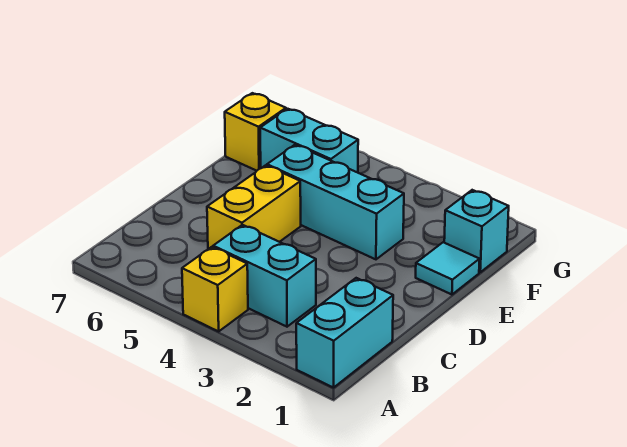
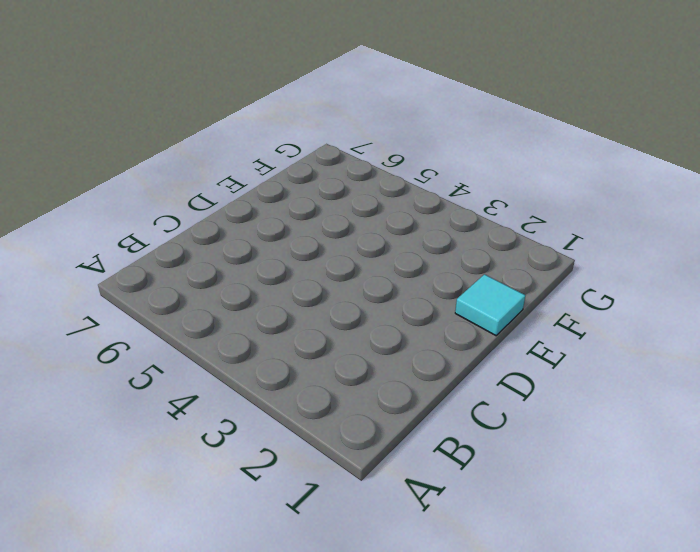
none -> cyan 1x2 brick [296,278,393,388]
none -> yellow 1x1 brick [182,247,248,331]

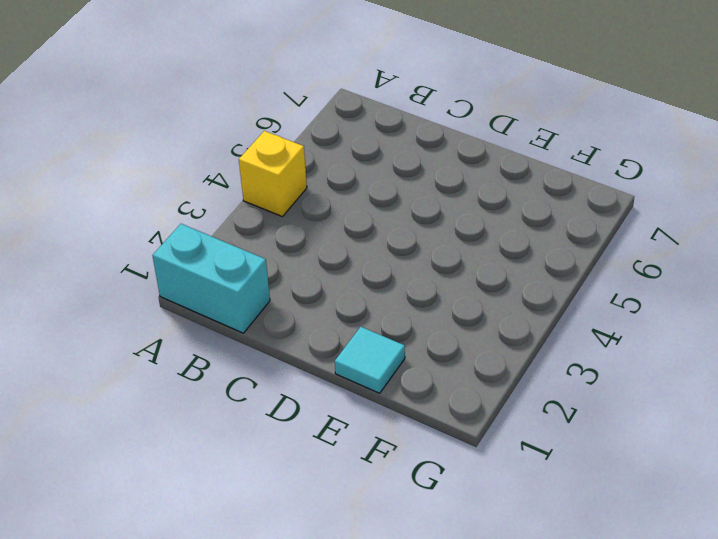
none -> cyan 1x2 brick [213,225,316,327]
none -> yellow 1x2 brick [207,165,301,249]

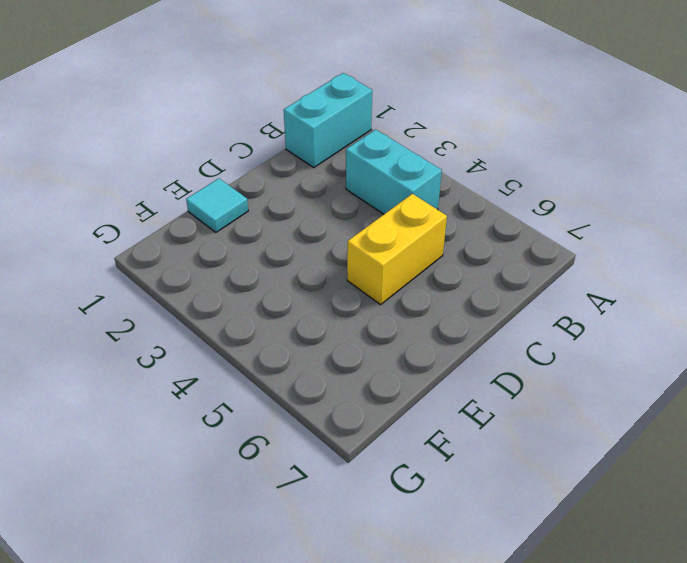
none -> yellow 1x1 brick [182,247,248,331]
none -> cyan 1x3 brick [267,145,404,259]

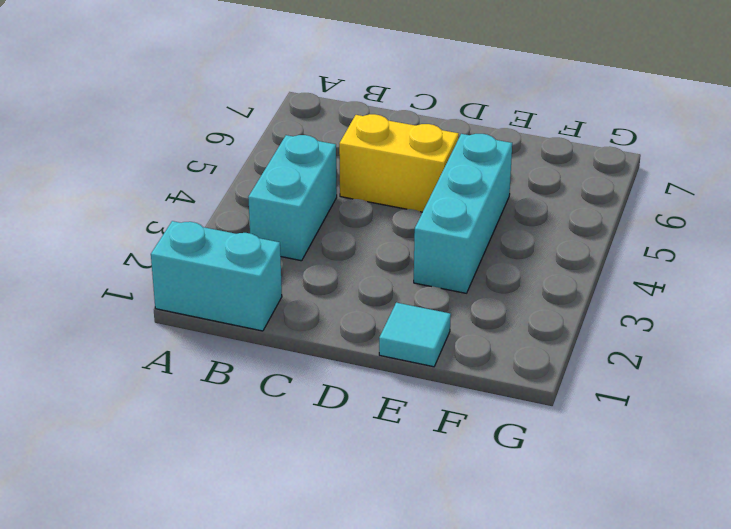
none -> yellow 1x1 brick [182,247,248,331]
none -> cyan 1x1 brick [444,190,509,272]

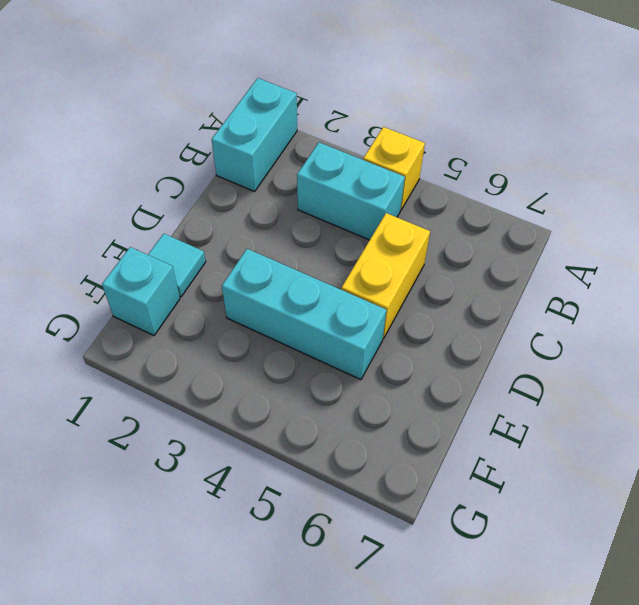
none -> cyan 1x2 brick [260,109,358,173]
none -> yellow 1x1 brick [225,93,286,171]

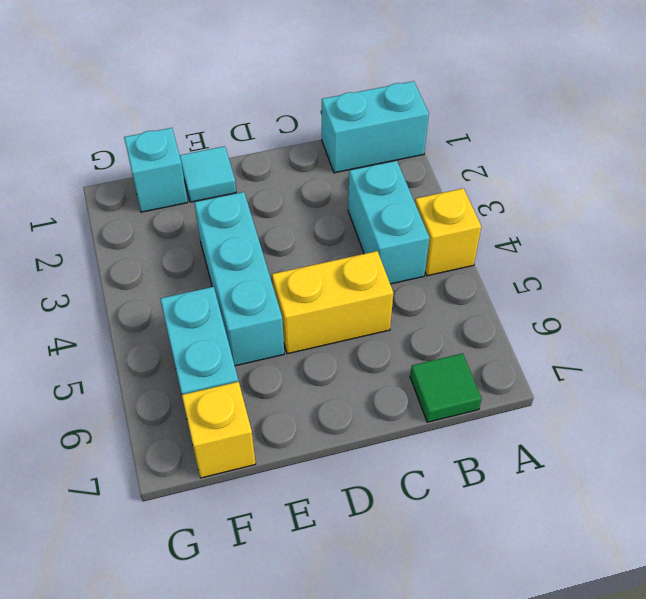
green 1x1 tile [410,353,481,422] -> none

